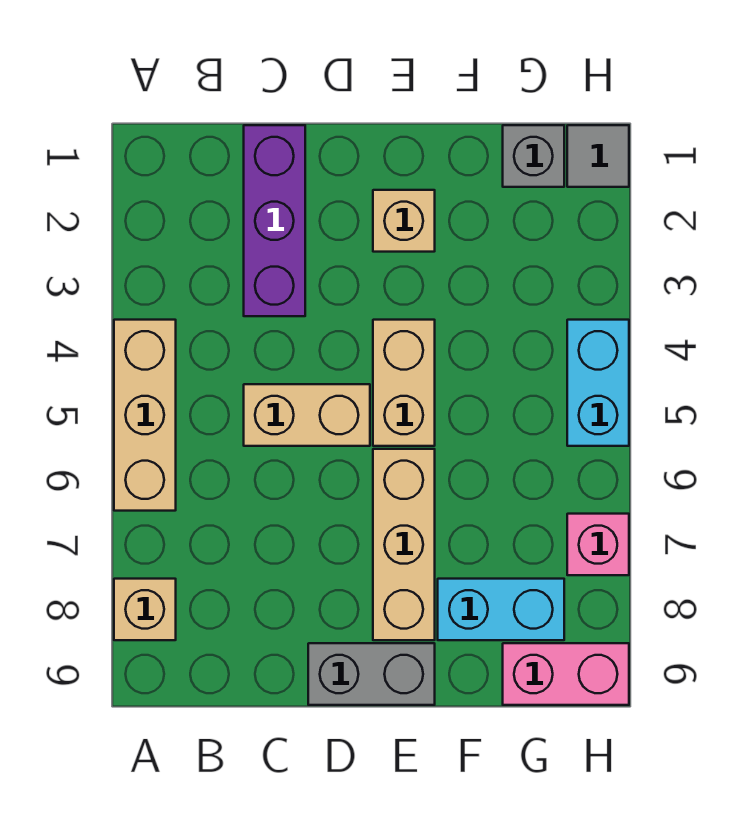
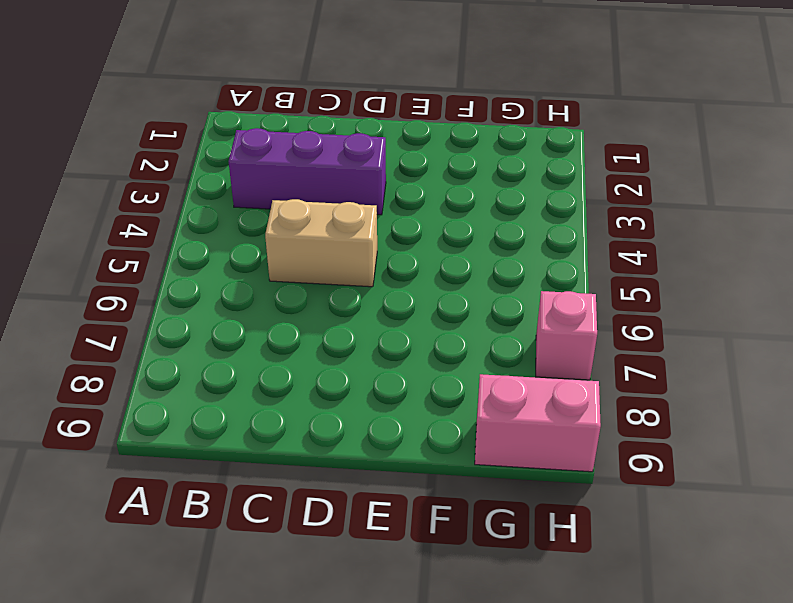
purple 1x3 brick [229,128,386,215] -> purple 1x3 brick turned to [244,125,305,316]
none -> tan 1x3 brick [114,320,176,511]
none -> tan 1x1 brick [114,579,176,640]
none -> grey 1x2 brick [308,643,435,705]

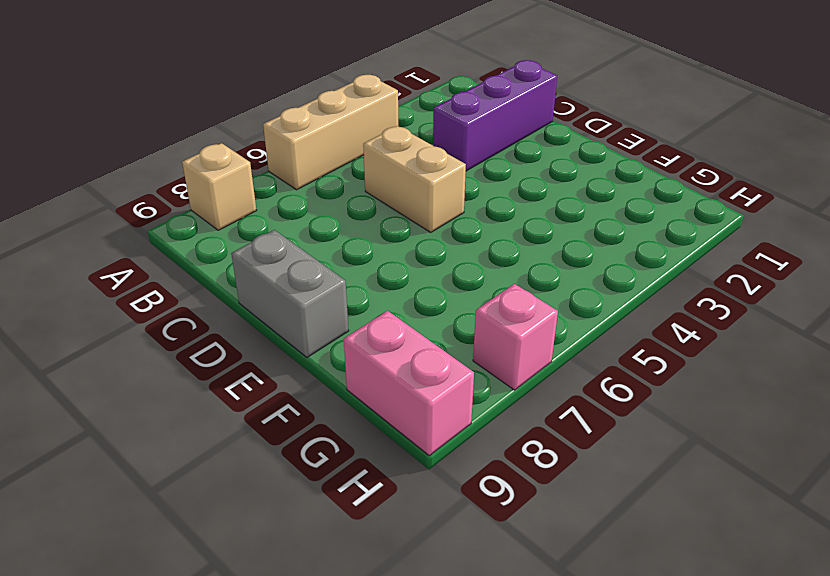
none -> tan 1x1 brick [373,190,435,252]
none -> tan 1x2 brick [373,320,435,446]
none -> tan 1x3 brick [373,449,435,640]

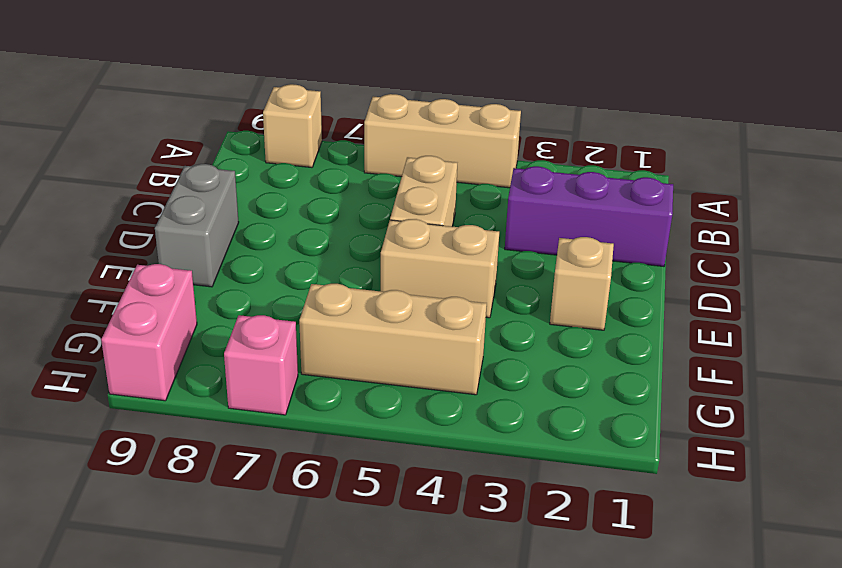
tan 1x3 brick [299,284,487,395] -> tan 1x3 brick moved to [373,449,435,640]
none -> cyan 1x2 brick [438,579,564,640]
none -> grey 1x1 brick [503,125,564,187]
none -> grey 1x1 tile [567,125,629,187]

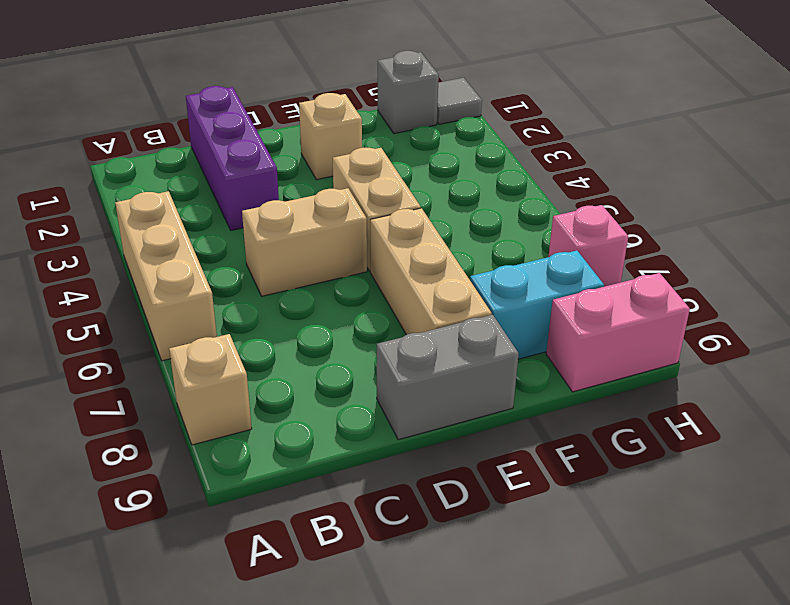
none -> cyan 1x2 brick [567,320,629,446]

